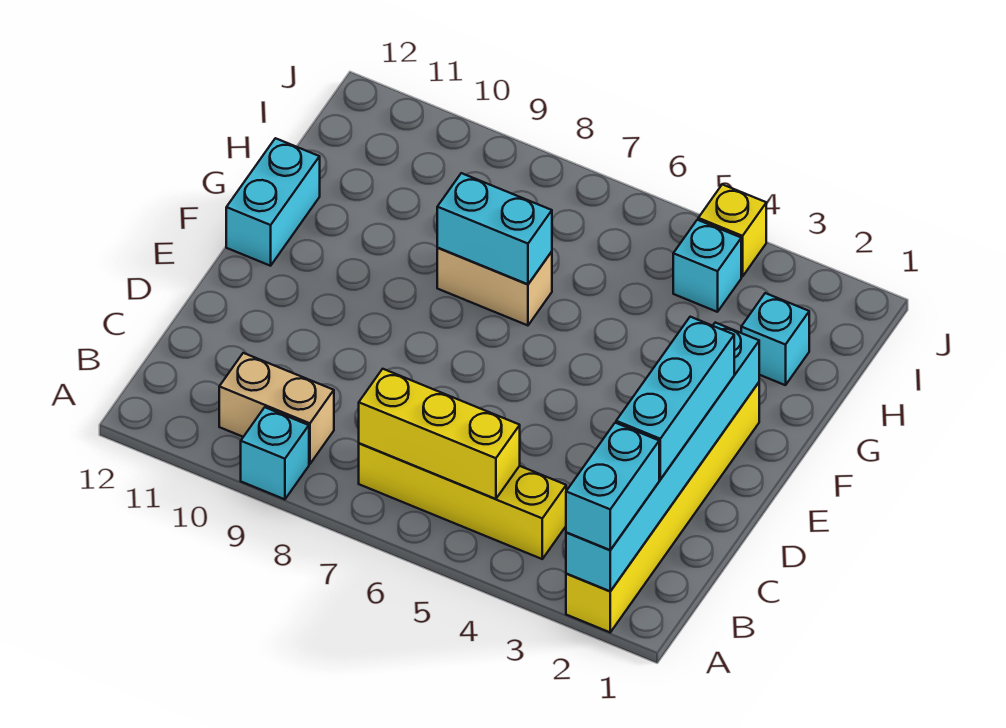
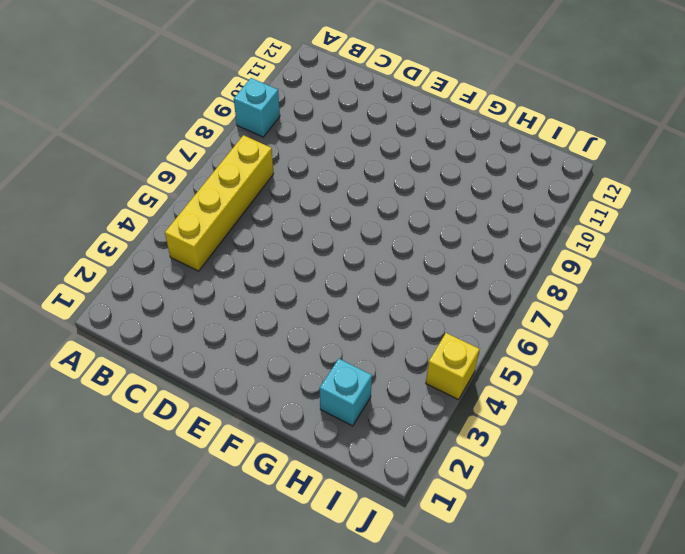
none -> yellow 1x6 brick [566,383,759,632]
none -> tan 1x2 brick [219,353,334,464]
none -> cyan 1x2 brick [226,138,320,266]

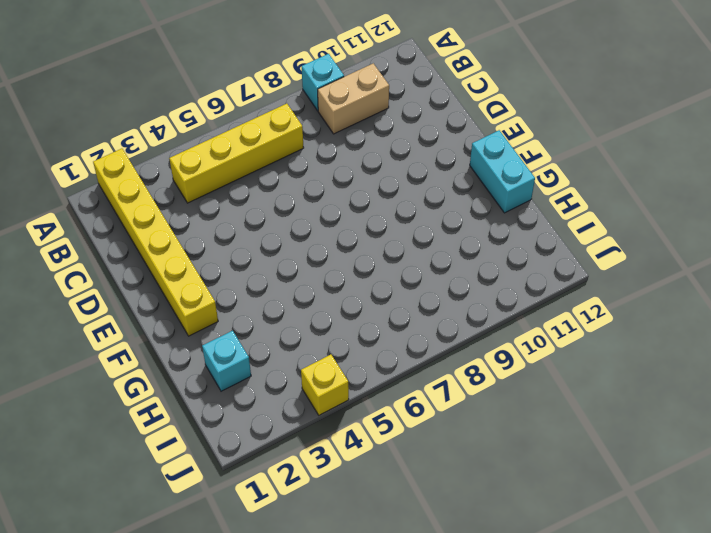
none -> tan 1x2 brick [437,248,552,325]
none -> cyan 1x1 brick [673,220,741,312]
none -> cyan 1x6 brick [566,323,759,591]

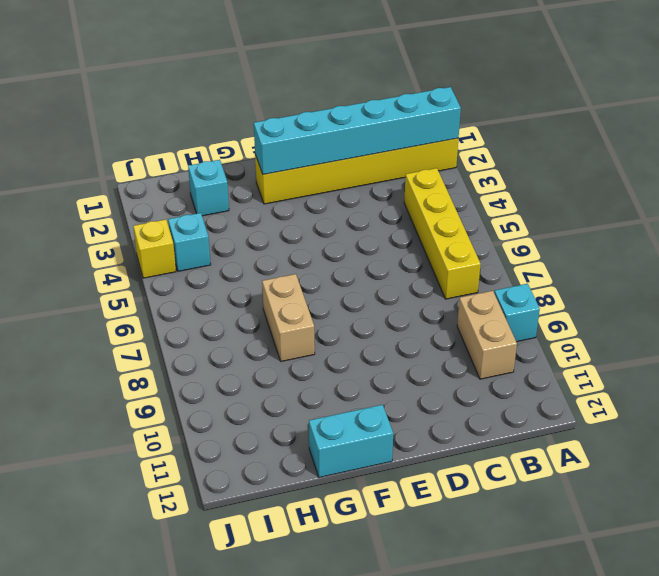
none -> yellow 1x3 brick [359,369,520,499]
none -> cyan 1x2 brick [437,173,552,284]
none -> cyan 1x2 brick [566,423,659,550]

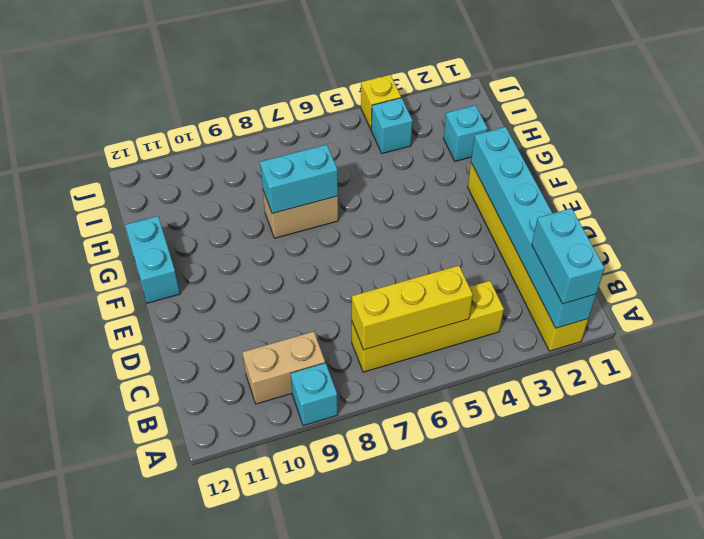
none -> cyan 1x3 brick [616,317,734,479]

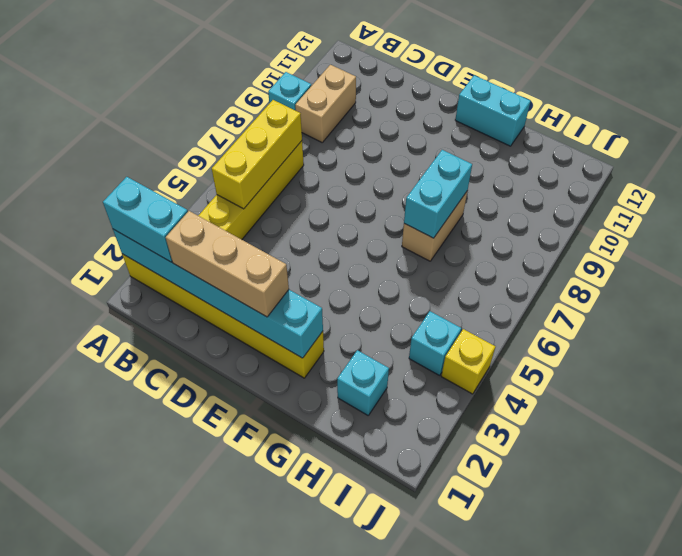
tan 1x3 brick [166,211,289,317] -> cyan 1x3 brick [616,317,734,479]

